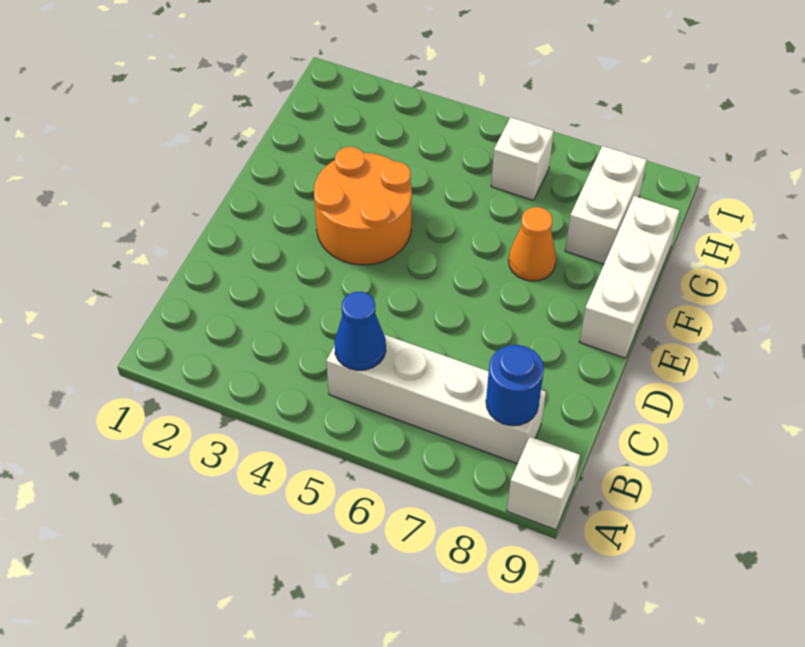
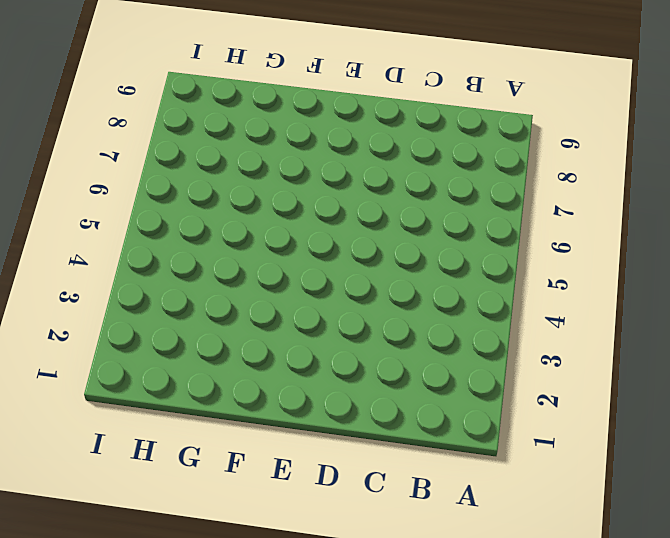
none -> white 1x1 brick [507,437,580,530]
none -> white 1x4 brick [326,335,546,464]

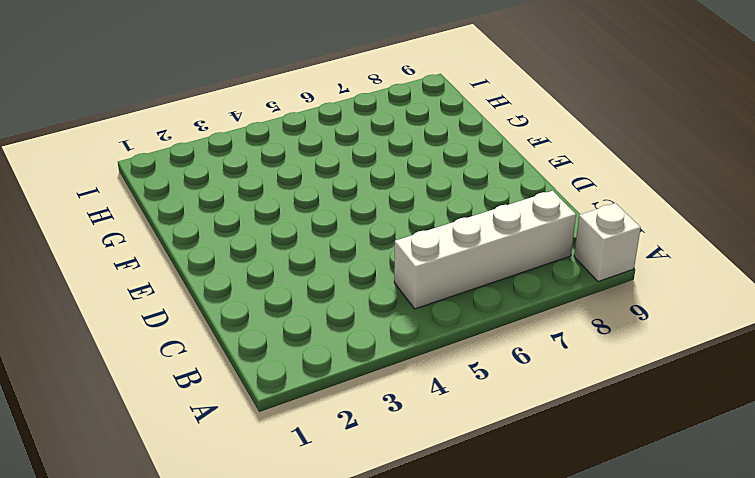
none -> orange 2x2 round brick [314,147,412,265]
none -> white 1x3 brick [579,196,680,358]

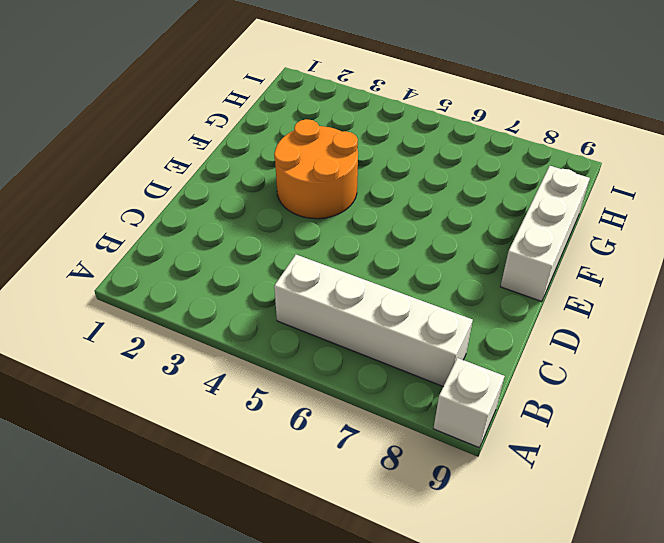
none -> orange 1x1 cone [509,207,556,281]
none -> white 1x2 brick [565,146,647,264]

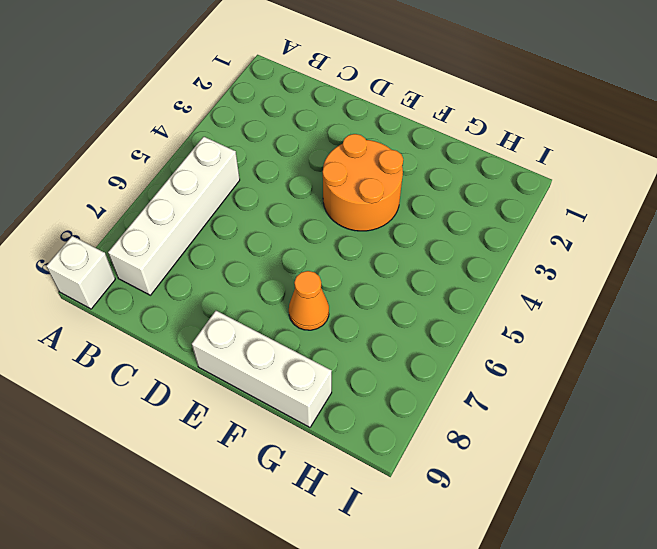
none -> white 1x2 brick [565,146,647,264]
none -> white 1x1 brick [491,117,554,200]

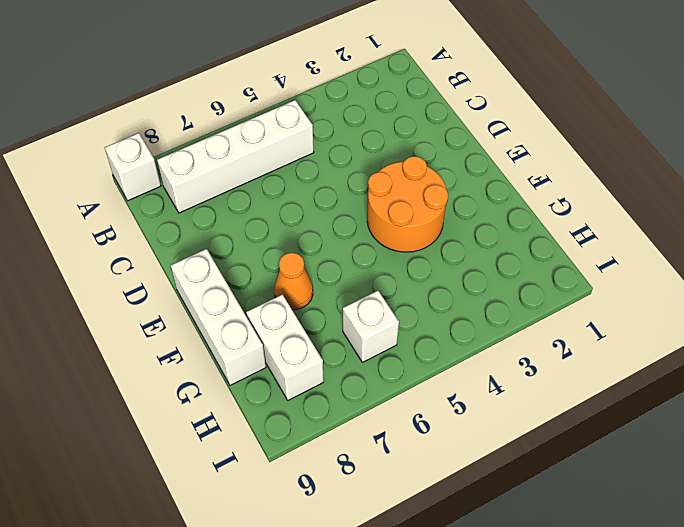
none -> blue 1x1 cone [334,292,386,370]
none -> blue 1x1 round brick [486,345,544,426]

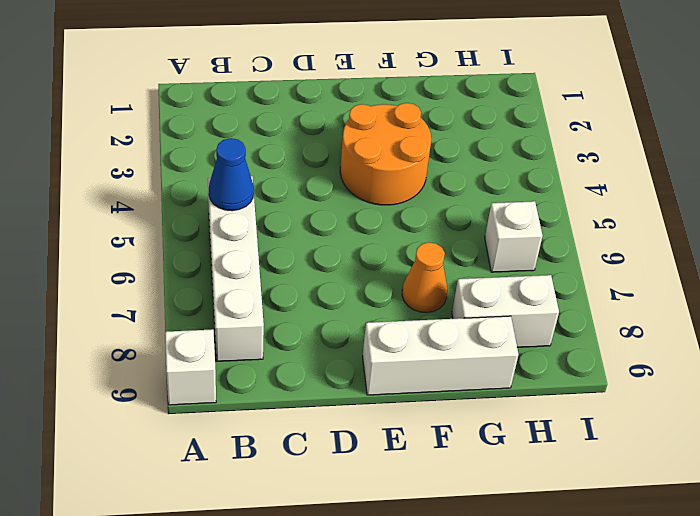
none -> blue 1x1 round brick [486,345,544,426]

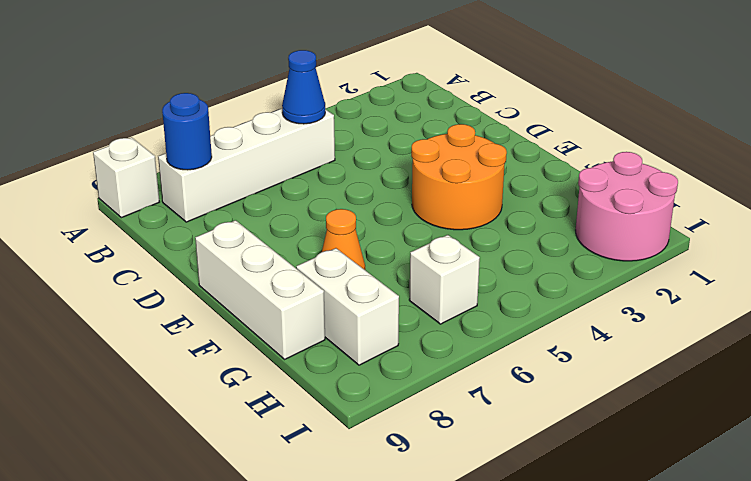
pink 2x2 round brick [575,152,678,261] -> none

